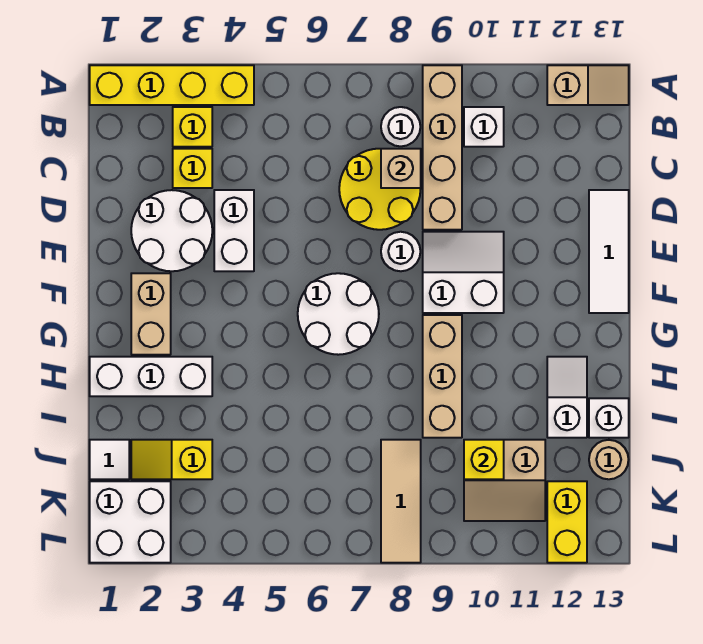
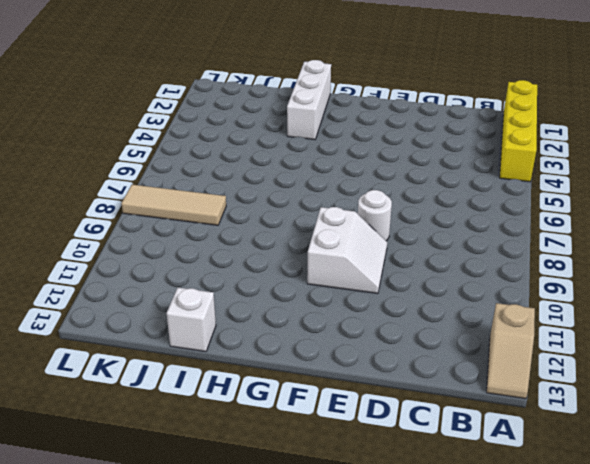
none -> tan 1x4 brick [423,65,462,230]
none -> yellow 1x1 brick [173,107,212,147]
none -> white 1x1 round brick [381,107,420,146]

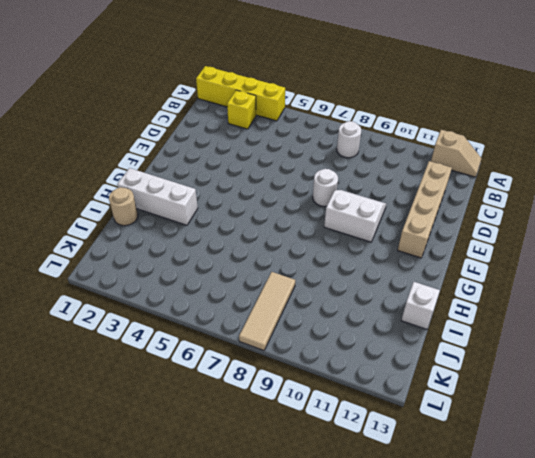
tan 1x4 brick [398,161,452,258] -> tan 1x4 brick moved to [423,65,462,230]
tan 1x1 round brick [109,187,138,226] -> tan 1x1 round brick moved to [589,440,629,479]
none -> white 1x1 brick [464,107,504,147]
none -> yellow 1x1 brick [173,149,212,188]
none -> yellow 2x2 round brick [339,149,420,230]

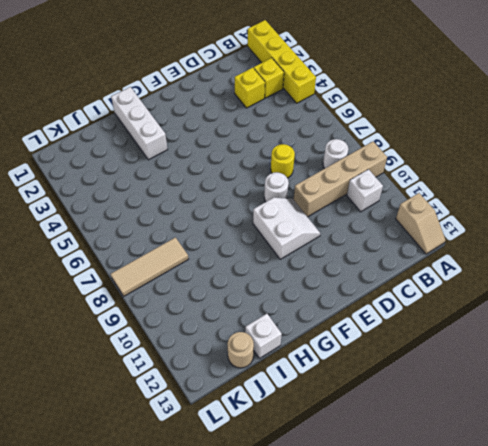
yellow 1x1 round brick [271,144,295,178] -> yellow 2x2 round brick [339,149,420,230]
none -> white 2x2 round brick [131,190,212,271]
none -> white 1x2 brick [214,190,254,271]
none -> white 1x3 tile [589,190,629,313]

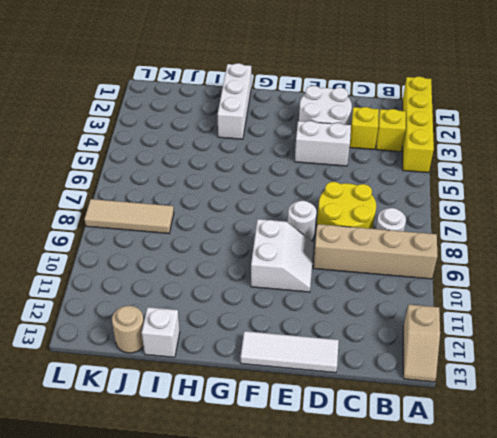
none -> white 1x1 brick [464,107,504,147]
none -> tan 1x2 brick [131,273,171,355]
none -> white 2x2 round brick [298,273,379,355]

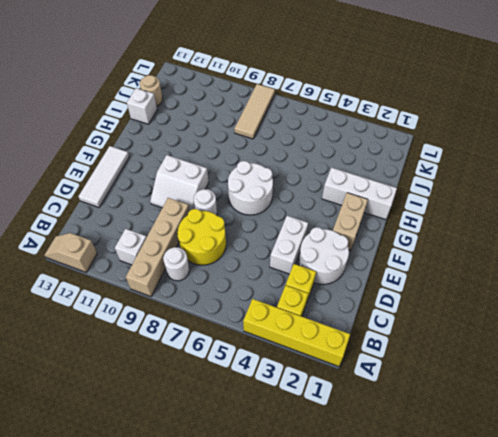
none -> tan 1x3 brick [423,315,462,438]
none -> white 1x2 slope [547,357,587,438]
none -> white 1x1 tile [90,440,129,479]

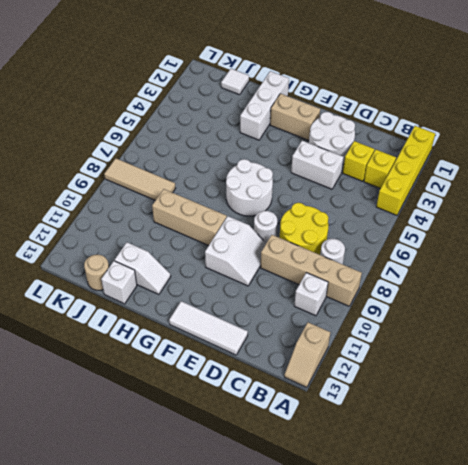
none -> yellow 1x2 slope [131,440,212,479]
none -> tan 2x2 slope [464,440,545,521]
none -> white 2x2 brick [90,481,171,563]

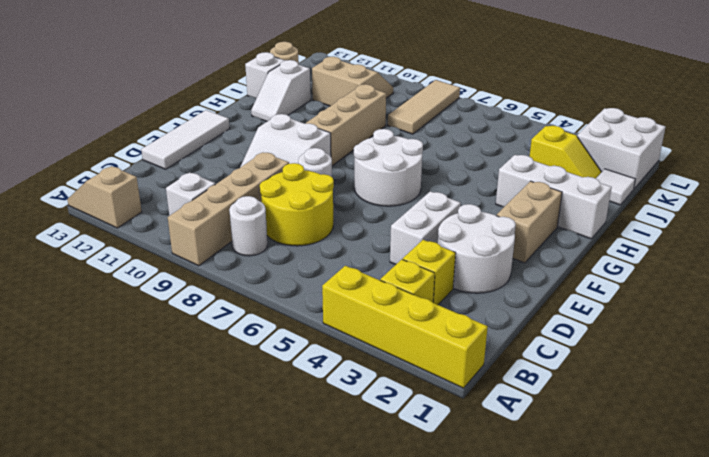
none -> yellow 1x2 brick [547,481,587,563]
none -> tan 1x1 brick [381,149,421,188]
none -> yellow 1x1 brick [464,440,504,479]

